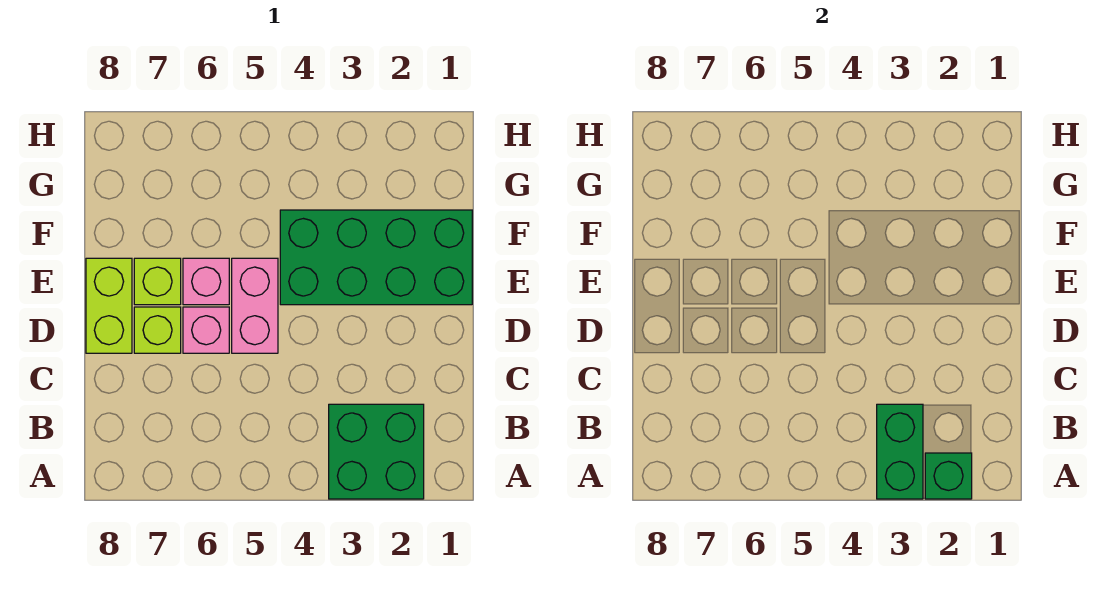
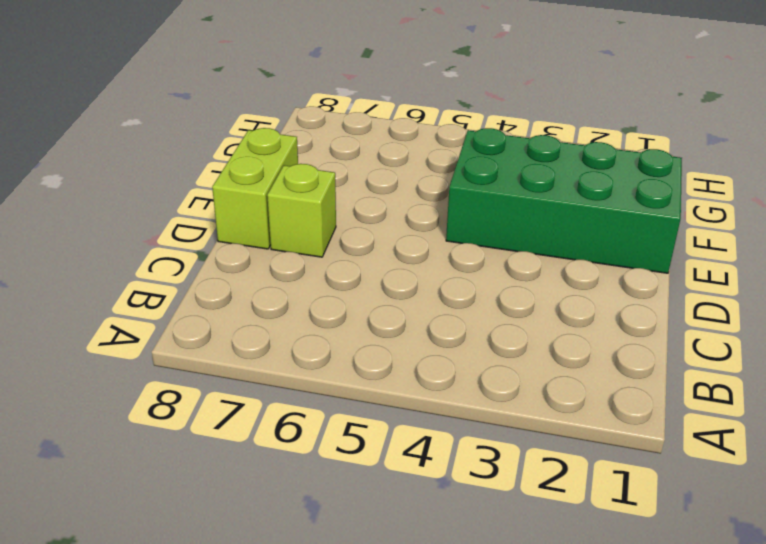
none -> green 2x2 brick [329,404,424,499]
none -> pink 1x2 brick [232,258,278,353]

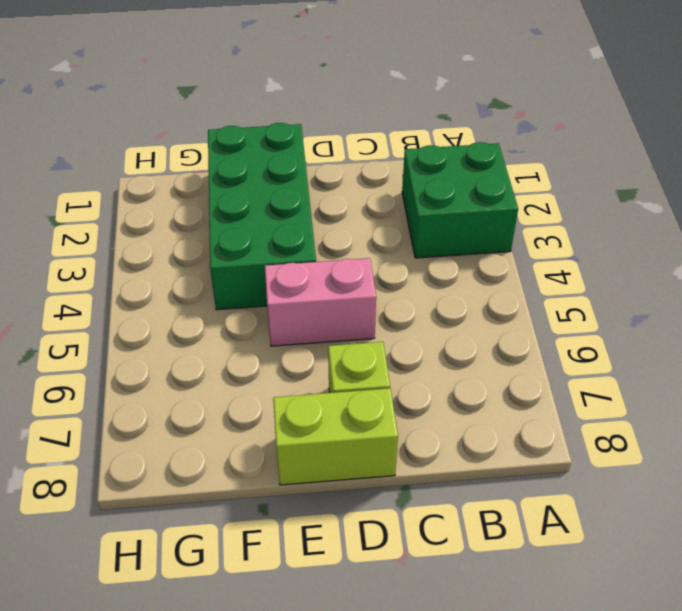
none -> pink 1x1 brick [183,307,229,353]
none -> pink 1x1 brick [183,258,229,305]

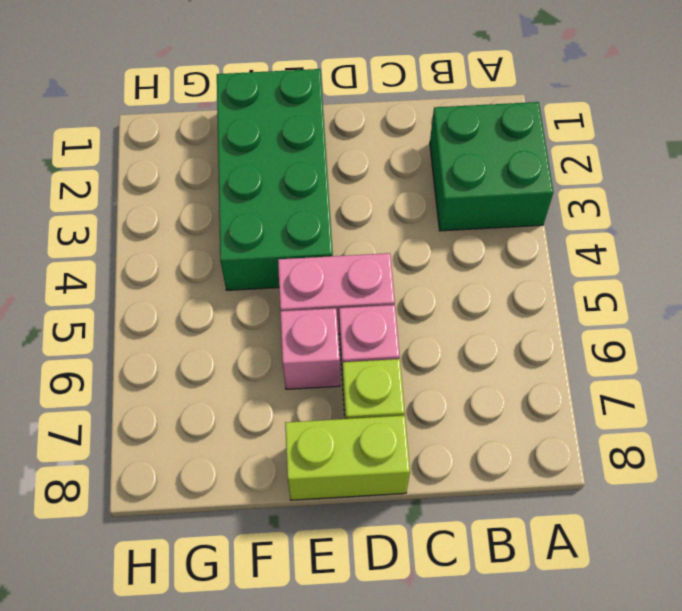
none -> lime 1x1 brick [134,258,181,305]
none -> green 1x1 brick [925,453,972,499]

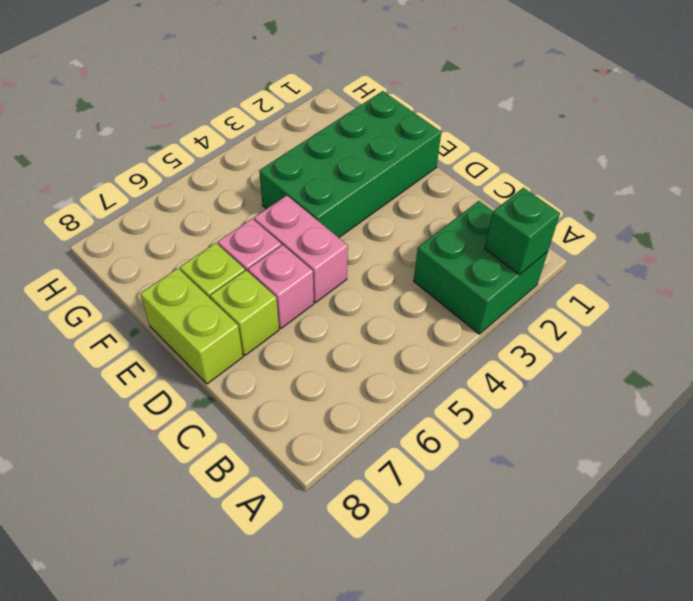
none -> green 1x2 brick [877,404,923,499]

